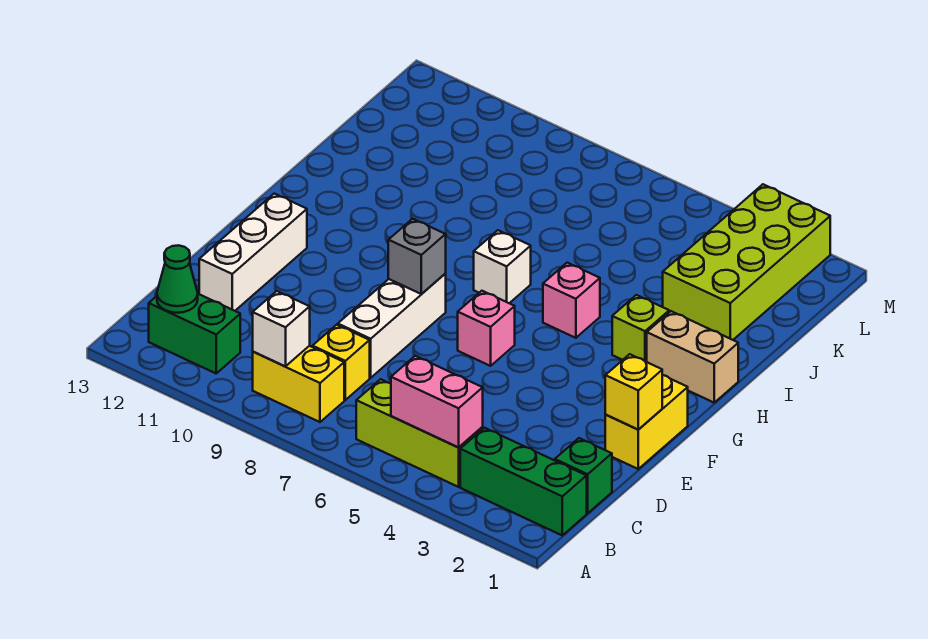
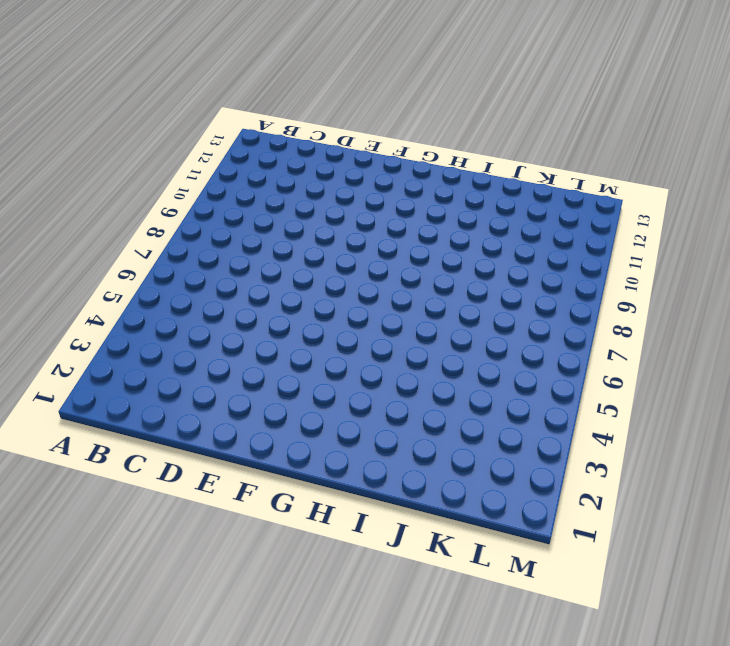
none -> green 1x3 brick [460,428,587,535]
none -> lime 1x3 brick [356,379,483,487]
none -> yellow 1x2 brick [253,346,344,422]

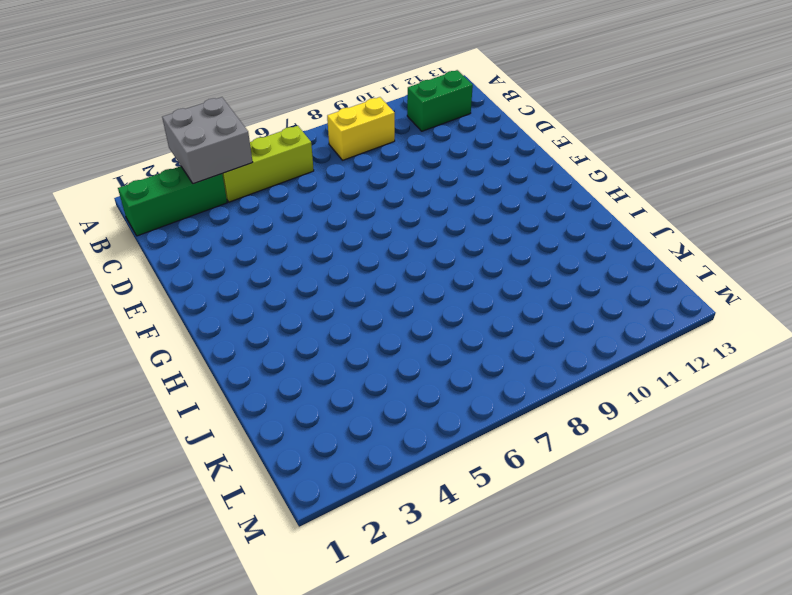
grey 2x2 brick [162,97,253,184] -> pink 1x2 brick [391,356,483,448]
none -> green 1x1 brick [555,438,612,513]
none -> yellow 1x1 brick [313,325,370,400]
none -> white 1x3 brick [338,274,446,378]

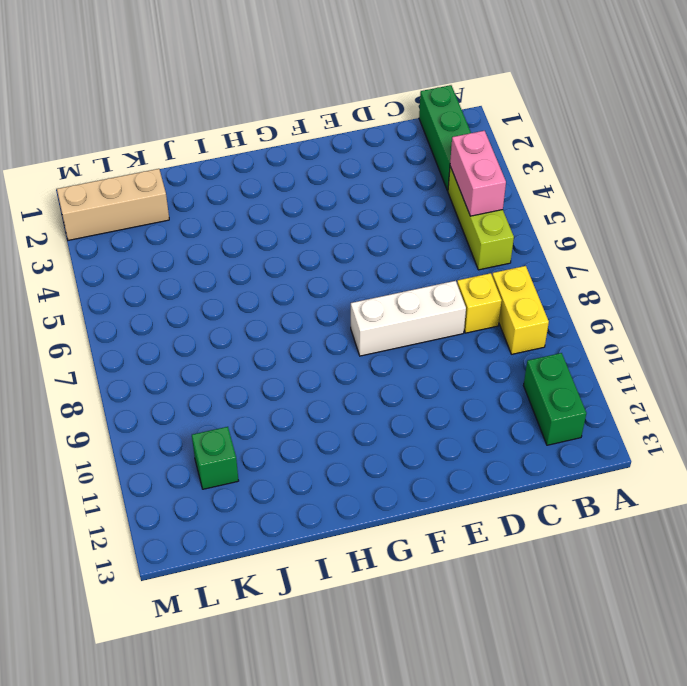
tan 1x3 brick [57,169,169,240] -> lime 2x4 brick [663,184,830,340]
green 1x1 brick [192,427,239,489] -> green 1x1 brick moved to [555,438,612,513]
none -> white 1x3 brick [199,194,307,311]
none -> yellow 1x2 brick [605,375,688,469]
none -> pink 1x1 brick [458,291,515,366]

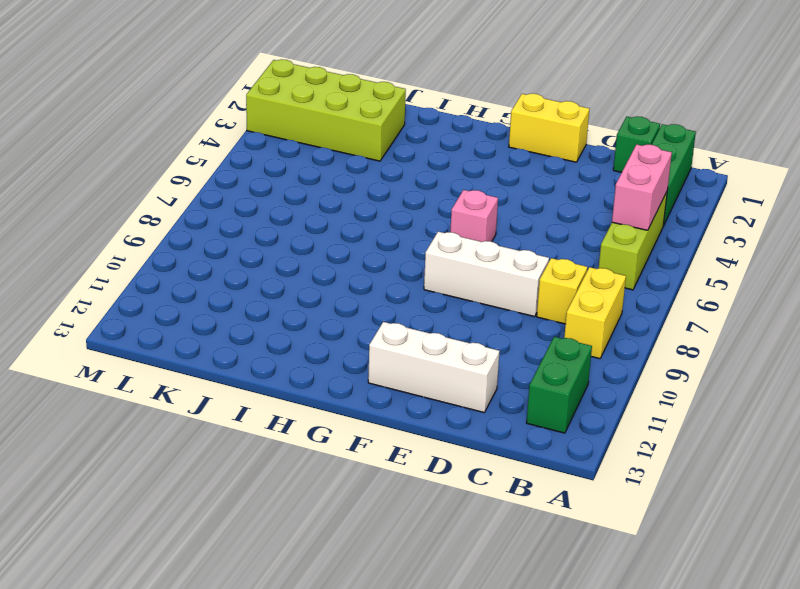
none -> tan 1x2 brick [647,311,738,402]
none -> lime 1x1 brick [612,295,669,362]
none -> pink 1x1 brick [543,263,600,338]

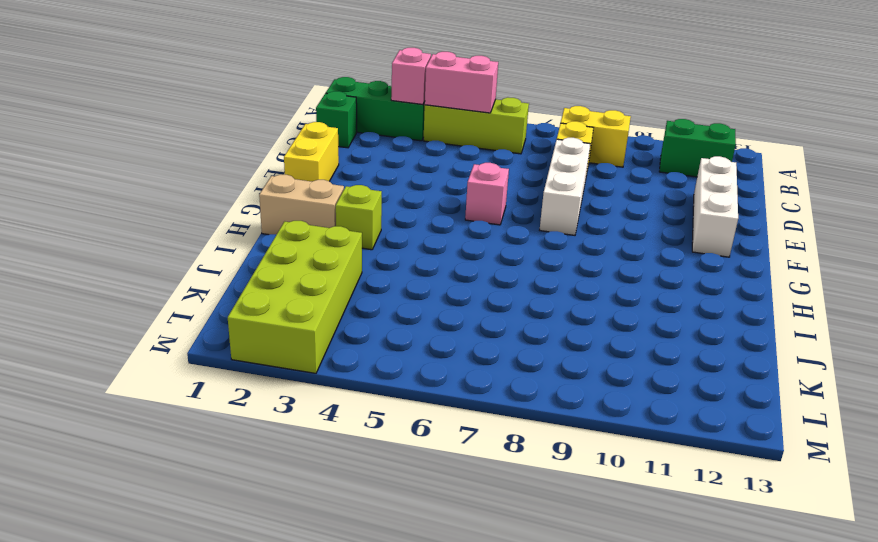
pink 1x1 brick [391,48,431,105] -> pink 1x1 brick moved to [543,263,600,338]
none -> white 1x1 brick [474,230,531,303]
none -> white 1x1 brick [253,291,310,366]
none -> green 1x1 cone [157,245,198,313]

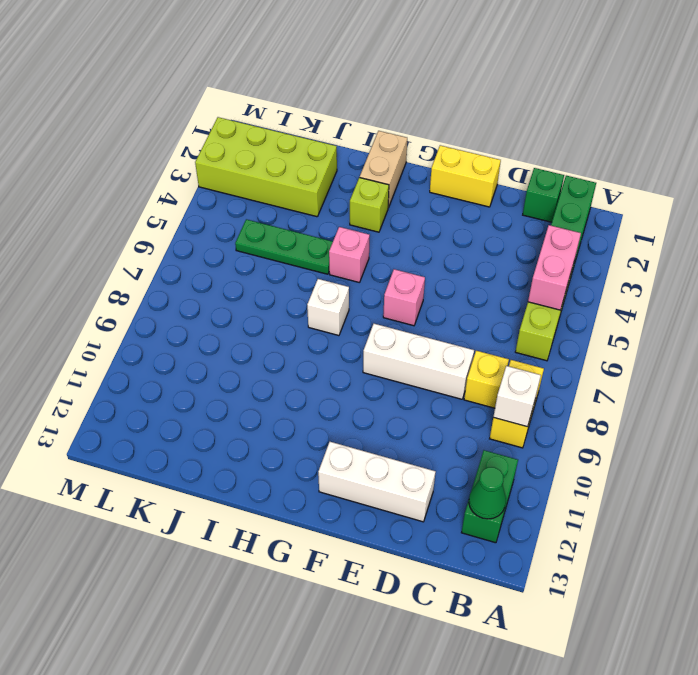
green 1x3 plate [235,219,333,274] -> none
none -> yellow 1x1 brick [605,354,662,430]
none -> grey 1x1 brick [388,219,446,294]

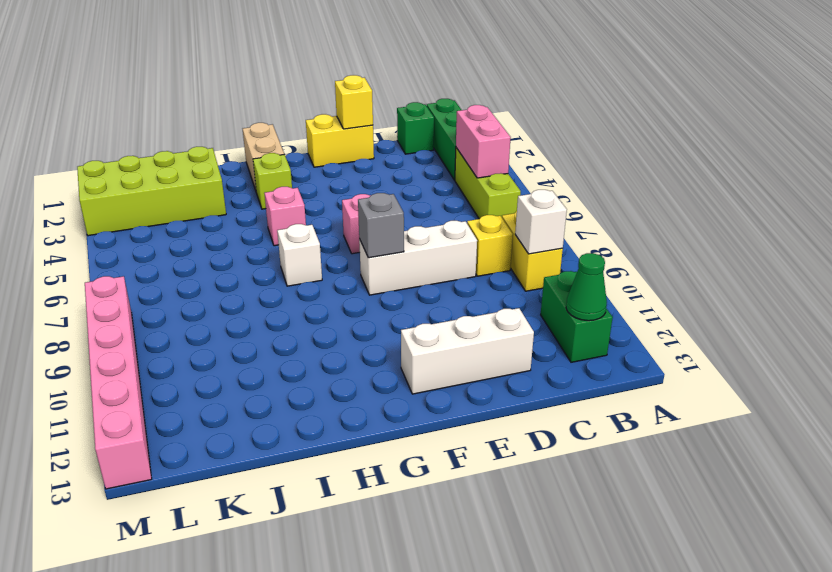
pink 1x6 brick [85,276,152,489] -> none

